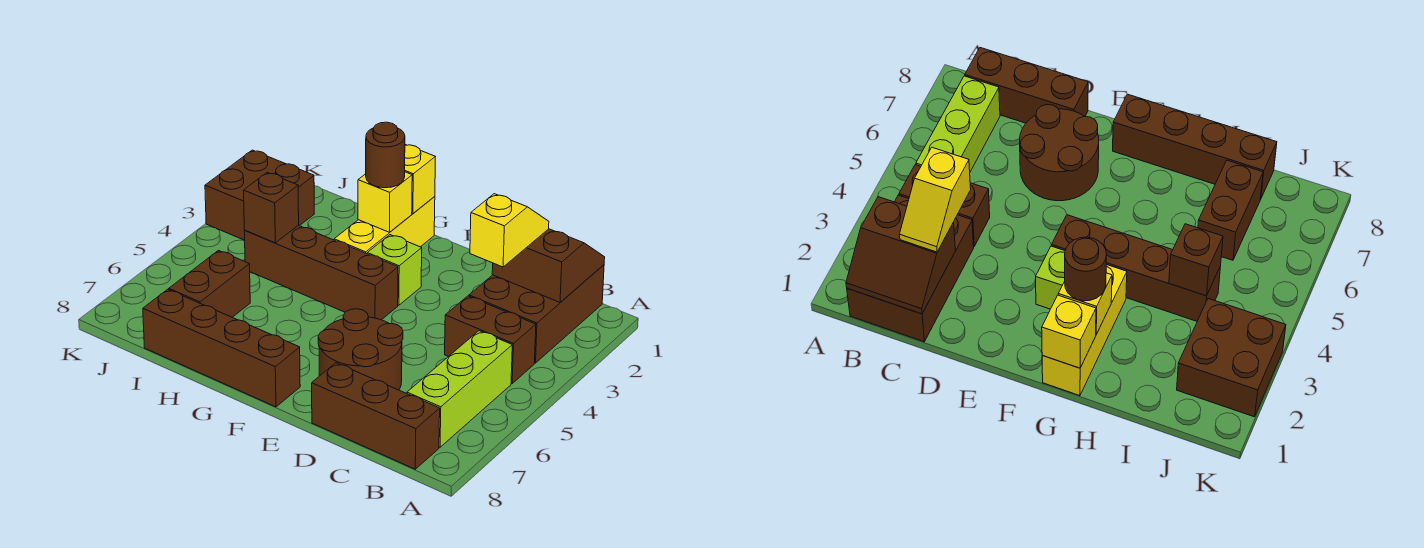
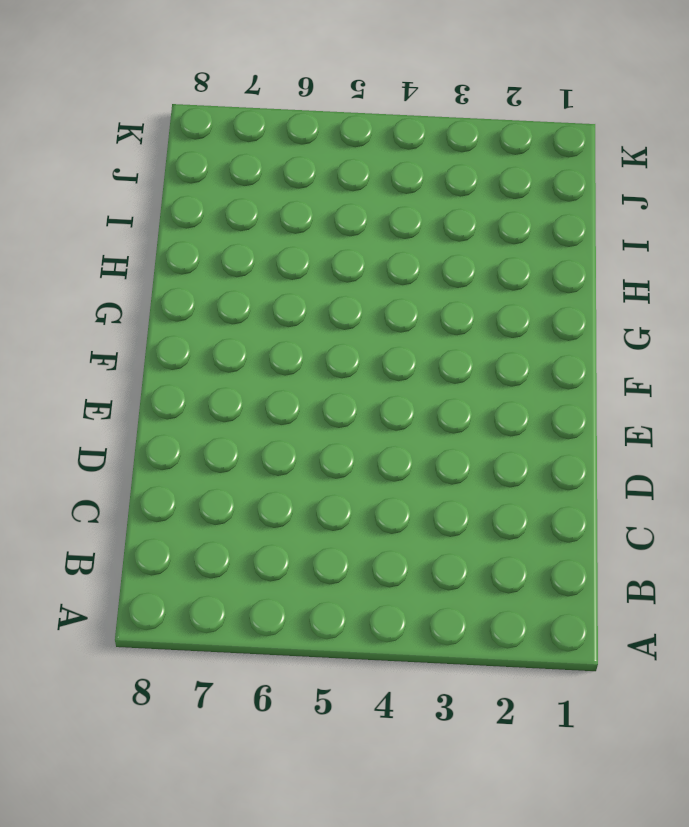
none -> brown 2x3 brick [469,265,604,363]
none -> brown 1x2 brick [445,296,536,383]
none -> lime 1x3 brick [407,331,512,447]

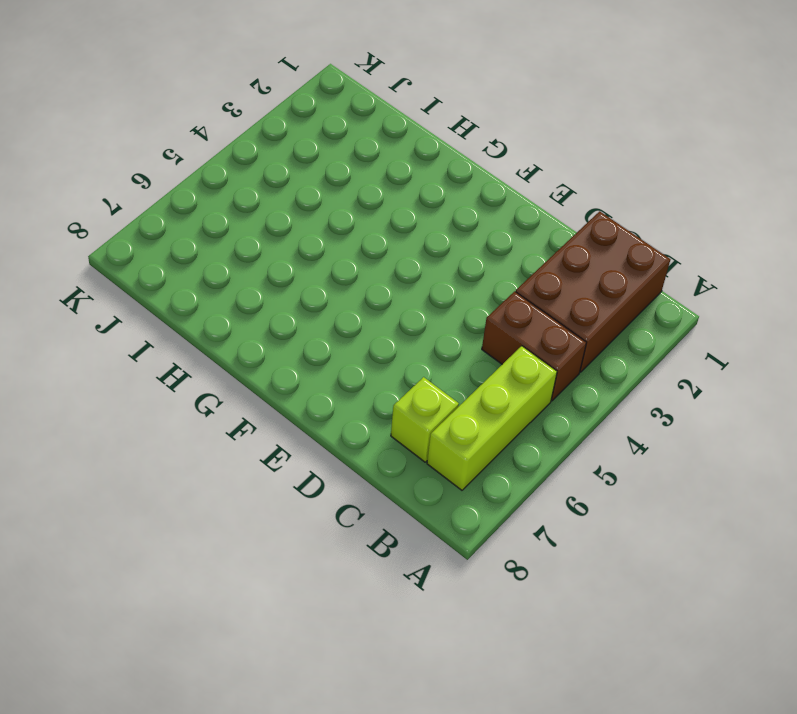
lime 1x1 brick [391,377,459,462] -> lime 1x1 brick moved to [367,235,422,305]
none -> brown 1x3 brick [312,363,440,469]
none -> brown 2x2 round brick [318,309,403,390]
none -> brown 1x4 brick [244,225,398,320]

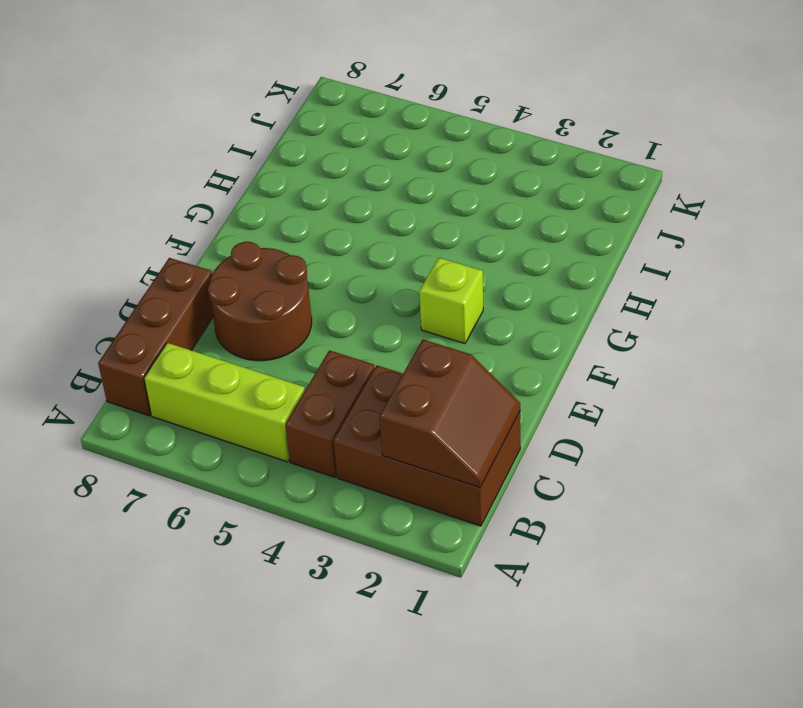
none -> brown 1x4 brick [244,225,398,320]
none -> brown 1x4 brick [143,289,300,407]
none -> yellow 1x3 brick [334,196,435,254]

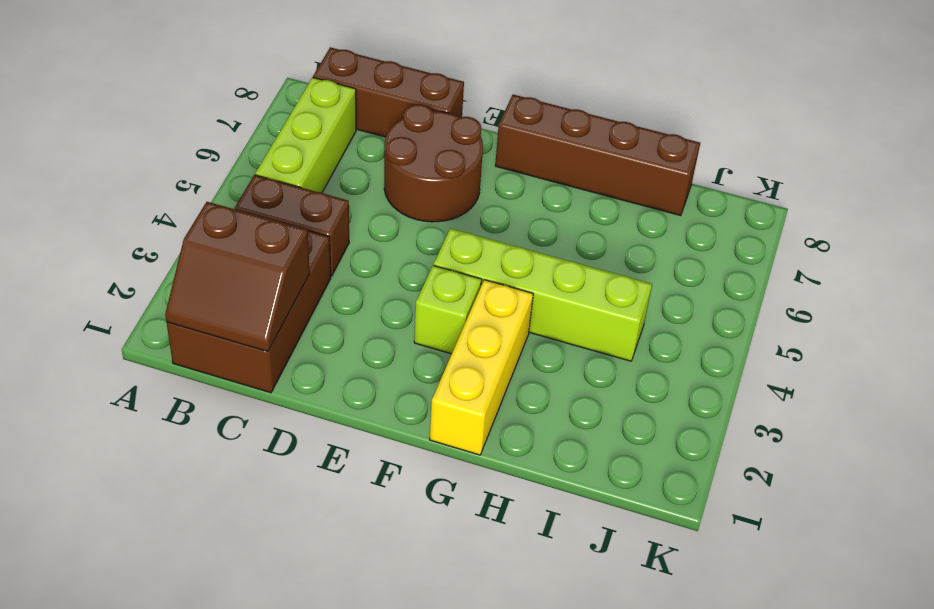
lime 1x4 brick [434,228,652,361] -> brown 1x4 brick [244,225,398,320]
none -> brown 1x2 brick [169,251,250,317]
none -> brown 2x2 brick [205,150,314,240]
none -> yellow 1x1 brick [405,145,435,214]

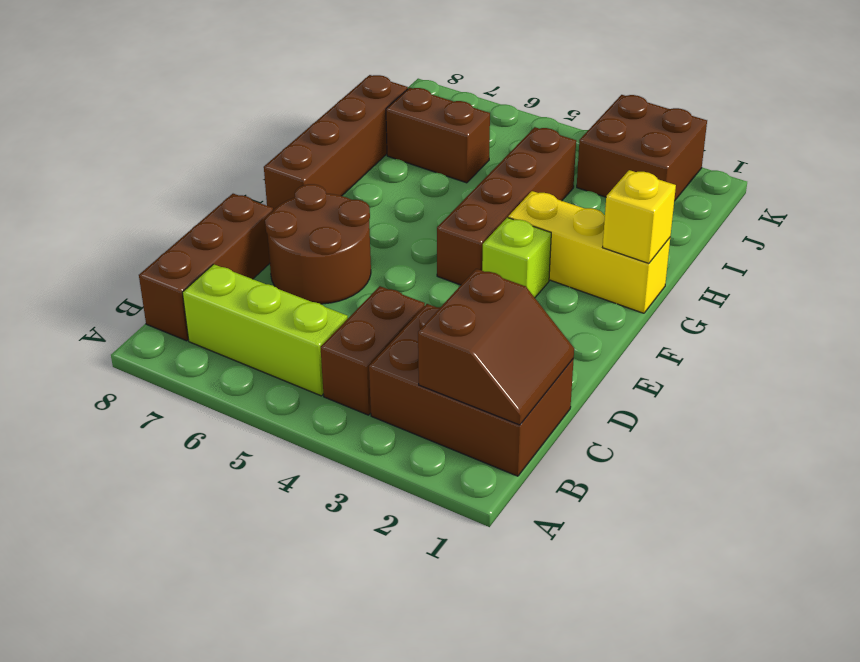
none -> yellow 1x1 brick [358,172,412,232]
none -> brown 1x1 brick [244,173,299,243]
none -> yellow 1x2 slope [470,194,549,267]

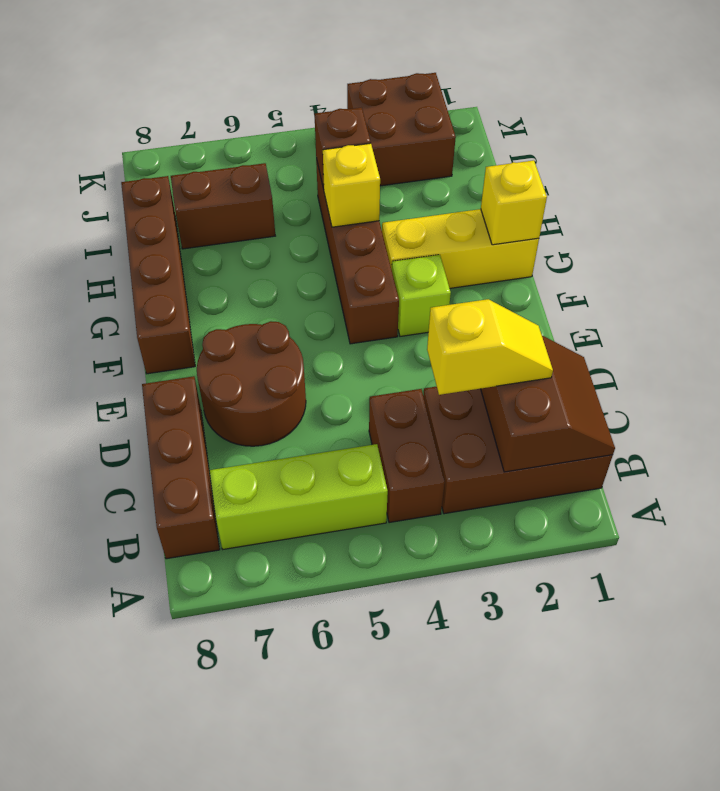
yellow 1x1 brick [323,143,380,227] -> yellow 1x1 brick moved to [358,172,412,232]
none -> brown 1x1 round brick [366,122,405,188]

